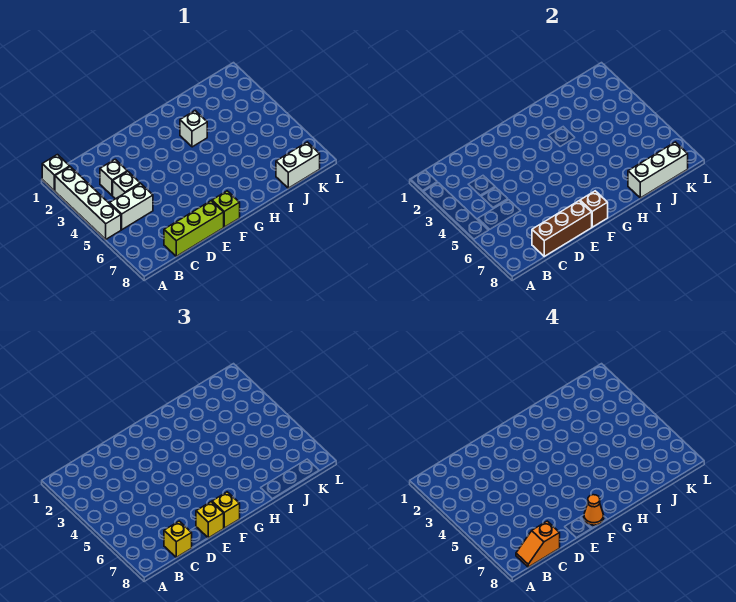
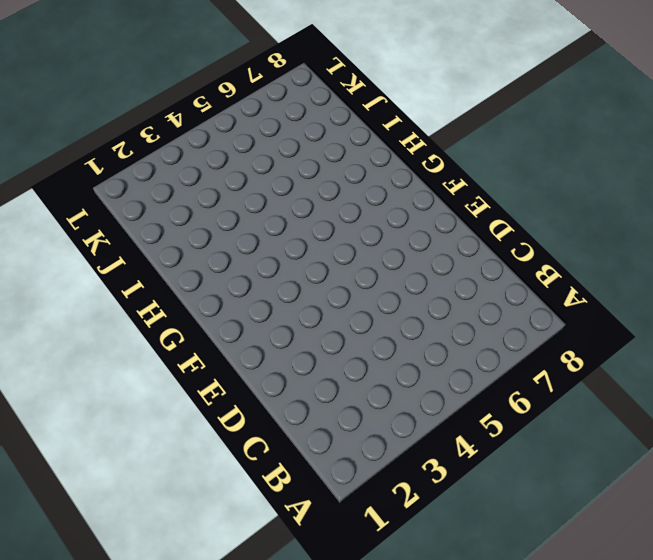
none -> white 1x1 brick [42,155,70,191]
none -> white 1x4 brick [55,167,121,239]
none -> white 1x2 brick [110,184,153,230]

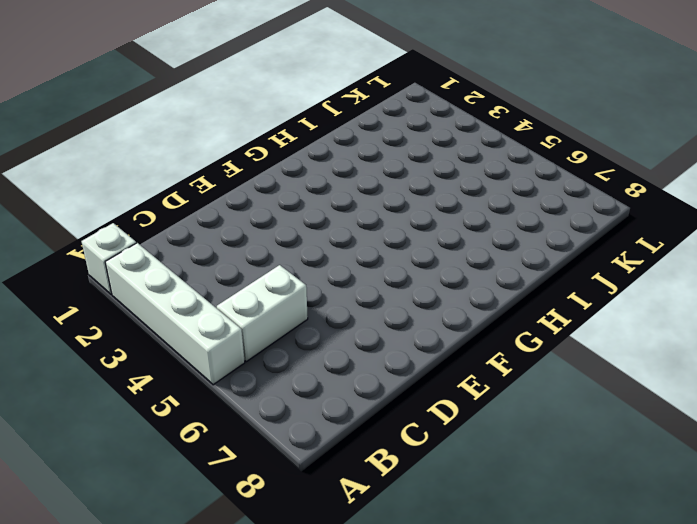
none -> white 1x1 brick [100,159,127,196]
none -> white 1x1 brick [113,171,140,199]
none -> lime 1x3 brick [164,201,224,257]

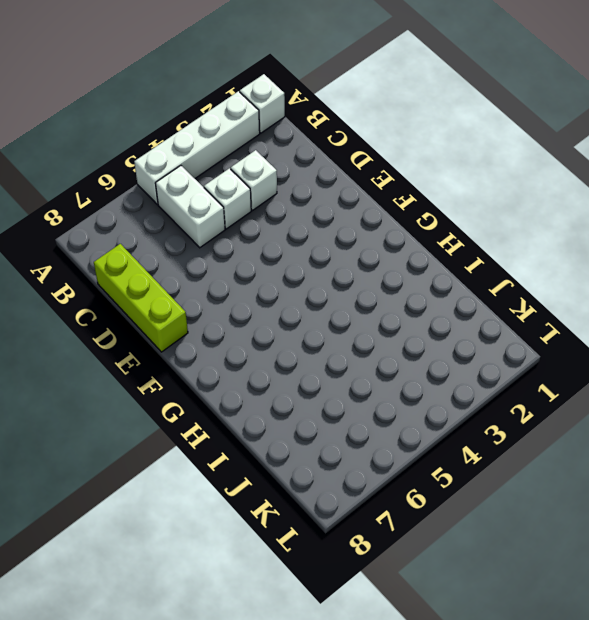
none -> lime 1x1 brick [212,191,240,227]
none -> white 1x1 brick [180,111,207,147]
none -> white 1x2 brick [276,142,320,188]

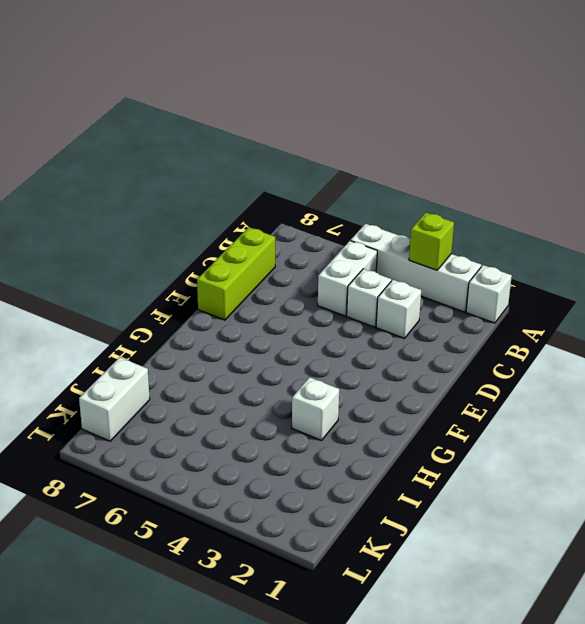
lime 1x1 brick [409,213,454,270] -> lime 1x1 brick moved to [212,191,240,227]
none -> brown 1x3 brick [532,201,592,257]
none -> brown 1x1 brick [580,191,608,227]
none -> white 1x3 brick [628,142,688,198]

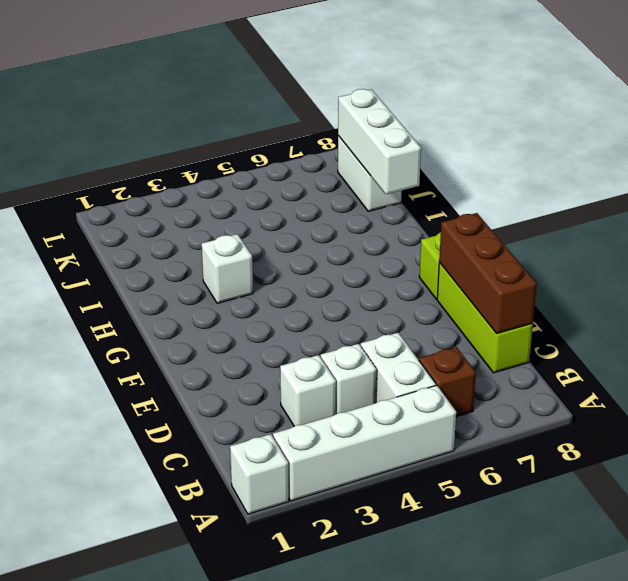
brown 1x1 brick [419,347,476,416] -> brown 1x1 brick moved to [580,191,608,227]
none -> yellow 1x1 brick [164,521,192,558]
none -> yellow 1x1 brick [196,502,224,538]
none -> yellow 1x1 brick [212,492,240,528]

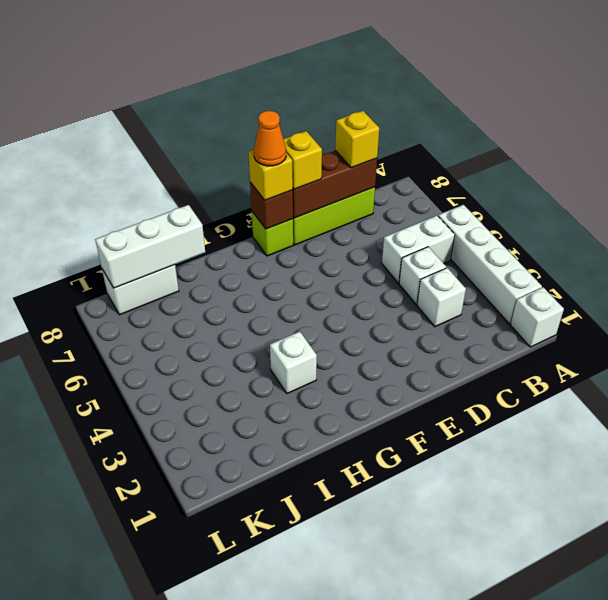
none -> orange 1x2 slope [516,521,560,567]

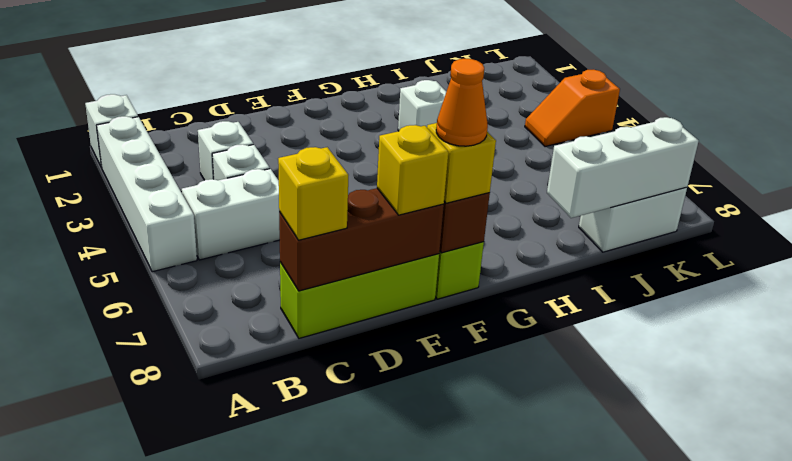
orange 1x2 slope [525,70,620,147] -> orange 1x2 slope moved to [516,521,560,567]

